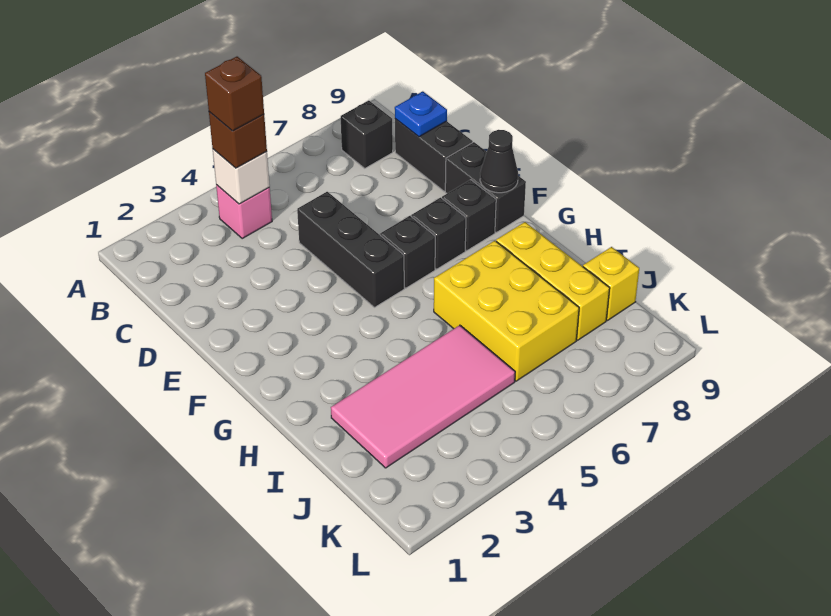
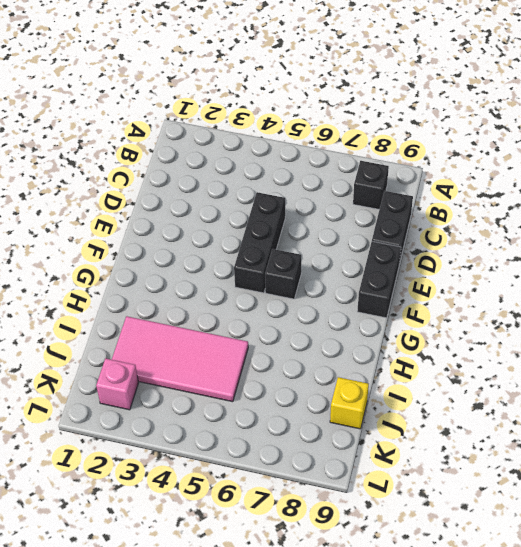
pink 1x1 brick [96,358,138,410] -> pink 1x1 brick moved to [216,185,272,238]
none -> black 1x1 brick [411,198,466,269]
none -> black 1x1 brick [442,180,496,251]
none -> yellow 2x3 brick [434,241,579,381]

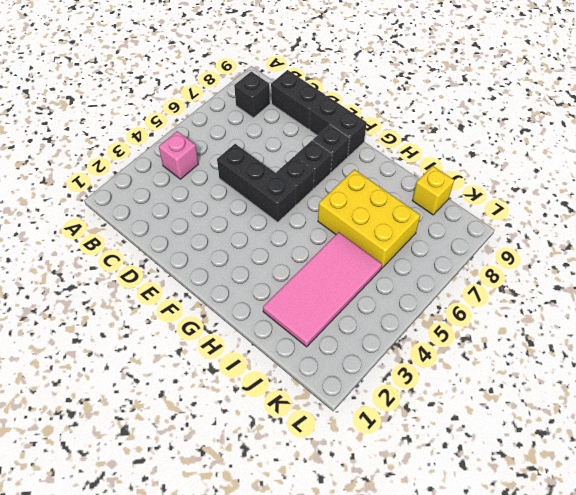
none -> yellow 1x3 brick [496,222,610,340]
none -> white 1x1 brick [213,149,270,204]
none -> blue 1x1 plate [395,91,447,137]

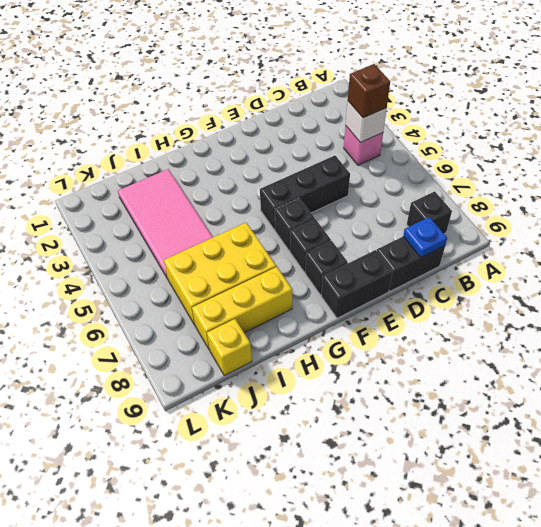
none -> black 1x1 cone [480,130,518,193]
none -> brown 1x1 brick [205,57,264,131]

